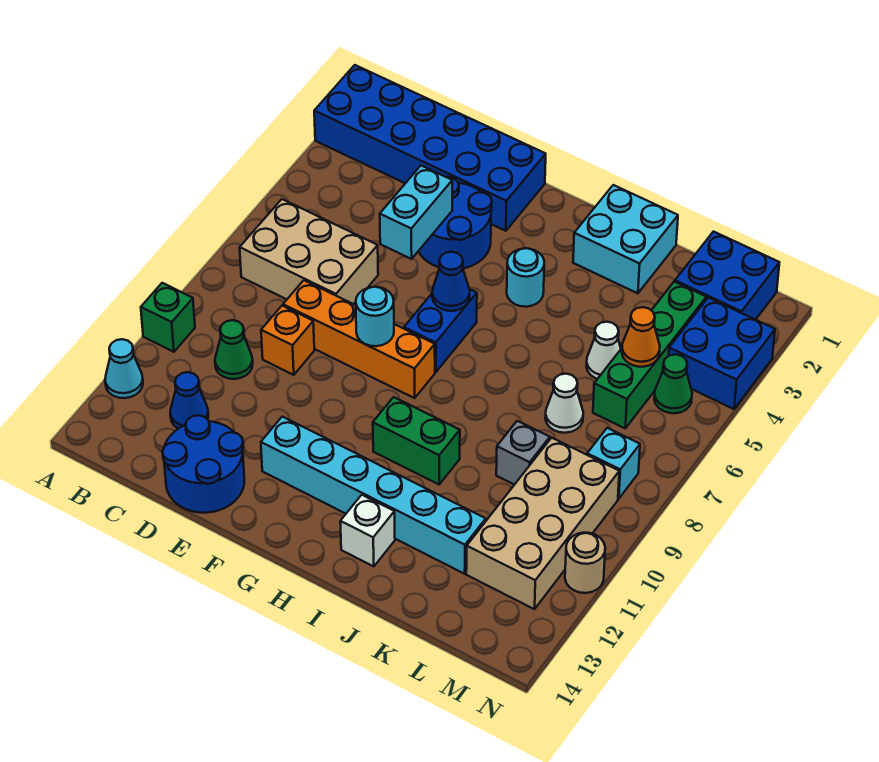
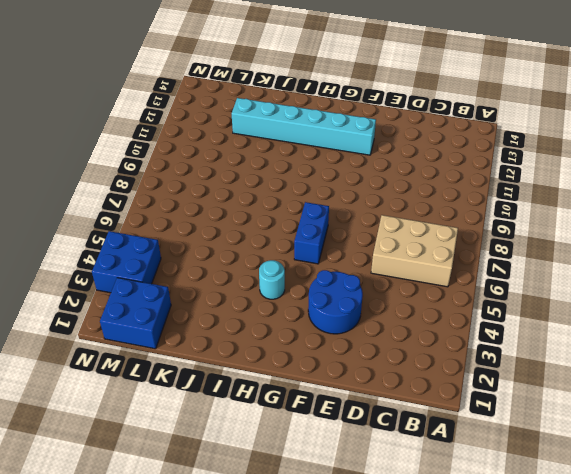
none -> blue 2x6 brick [314,65,546,231]
none -> green 1x1 brick [141,283,195,352]
none -> cyan 1x1 cone [105,339,143,398]
none -> green 1x1 cone [215,320,253,379]

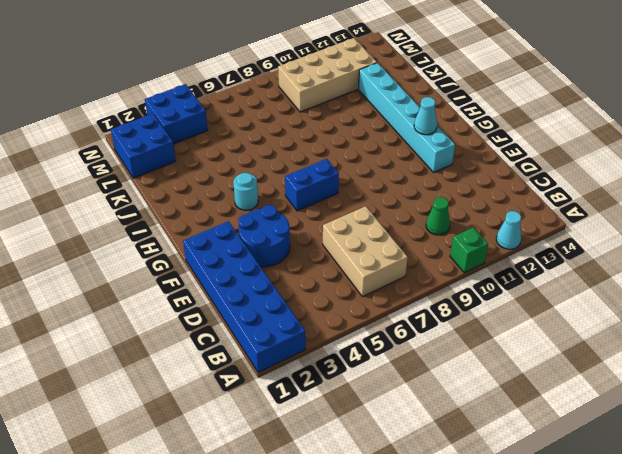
cyan 1x1 cone [414,97,437,135] -> none
none -> blue 1x1 cone [170,372,208,429]
none -> orange 1x4 brick [283,280,435,398]
none -> orange 1x1 brick [261,306,314,375]
none -> blue 2x2 round brick [162,415,244,513]

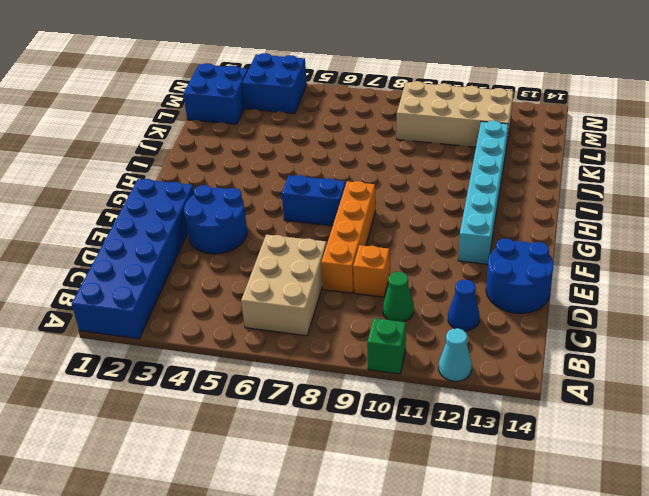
none -> cyan 1x1 round brick [507,248,544,307]
none -> green 1x2 brick [373,397,460,484]
none -> cyan 2x2 brick [573,185,678,293]
none -> white 1x1 brick [340,495,395,567]

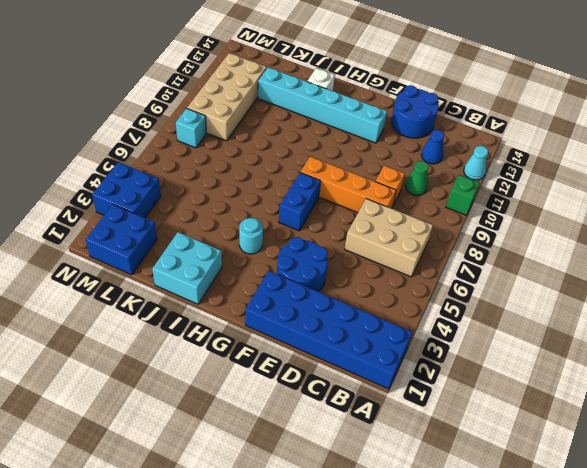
none -> green 1x2 brick [373,397,460,484]
none -> white 1x1 cone [586,322,621,379]
none -> white 1x1 cone [545,374,583,433]
none -> grey 1x1 brick [496,421,550,485]

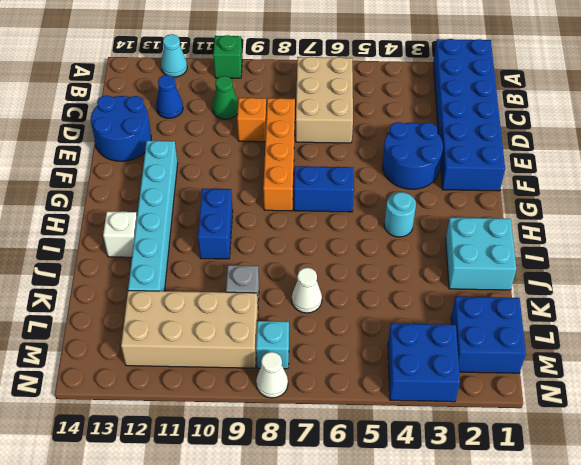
blue 1x2 brick [198,189,233,259] -> green 1x2 brick [373,397,460,484]
white 1x1 cone [256,352,288,398] -> white 1x1 cone moved to [586,322,621,379]
none -> green 1x4 brick [593,282,706,428]
none -> green 1x1 cone [654,354,692,413]
none -> tan 1x1 round brick [565,533,605,593]
none -> cyan 1x2 brick [380,166,452,259]

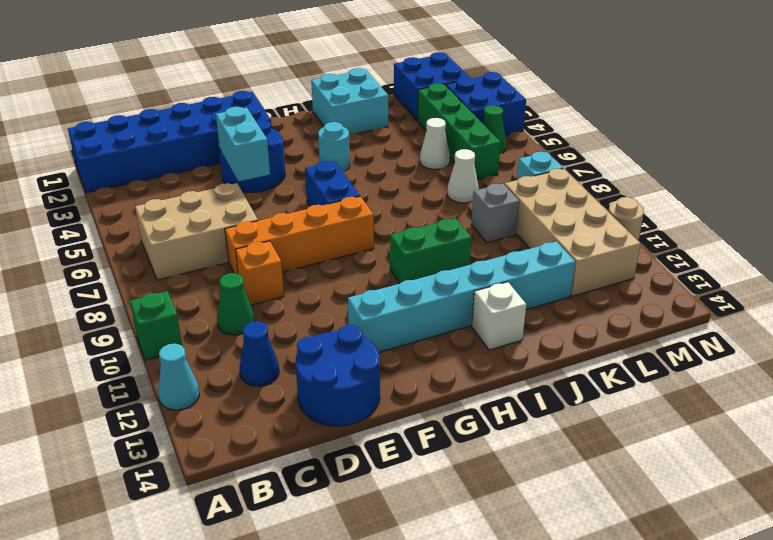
none -> cyan 1x1 round brick [356,287,394,346]
none -> blue 1x1 cone [432,252,470,311]
none -> orange 1x1 cone [622,307,660,367]

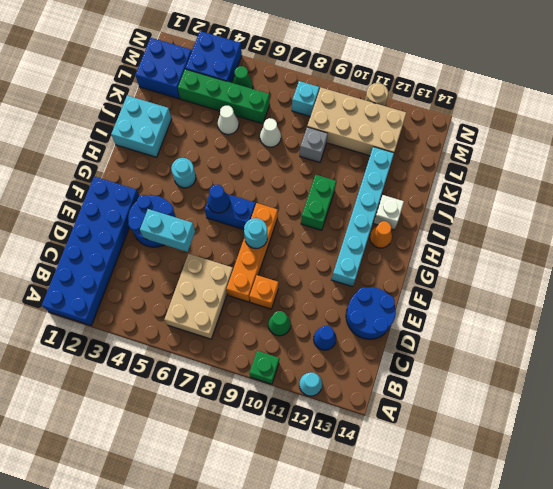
orange 1x1 cone [370,221,392,248] -> orange 1x1 cone moved to [622,307,660,367]

